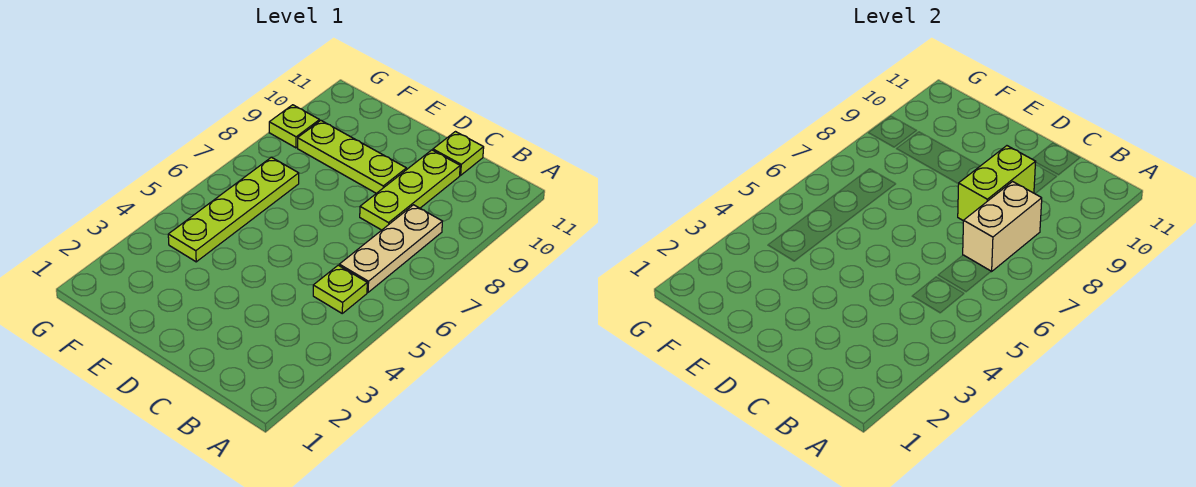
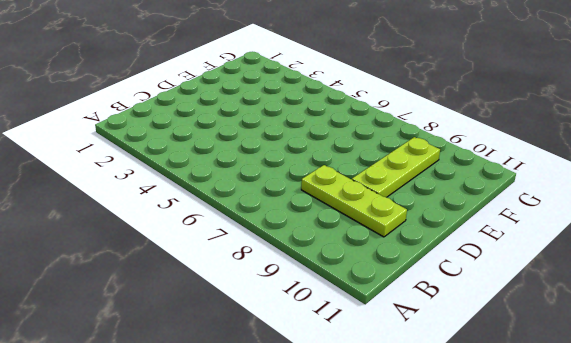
none -> lime 1x1 plate [313,265,367,313]
none -> tan 1x3 plate [339,205,442,292]

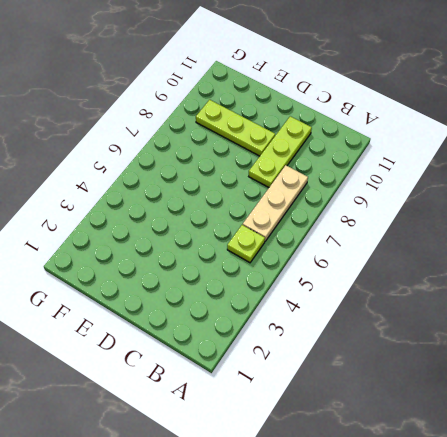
none -> lime 1x1 plate [433,132,484,175]
none -> lime 1x4 plate [168,157,299,262]

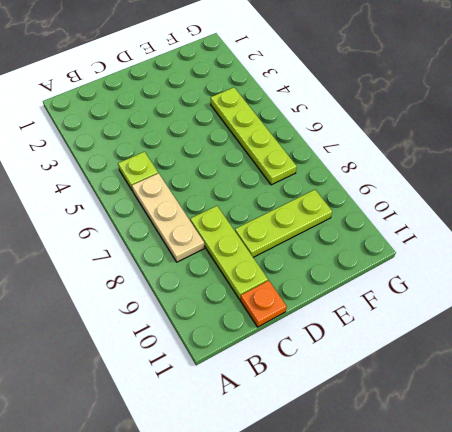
orange 1x1 plate [240,281,287,327] -> lime 1x1 plate [433,132,484,175]
none -> lime 1x1 plate [269,105,320,148]
none -> tan 1x2 brick [963,182,1042,272]

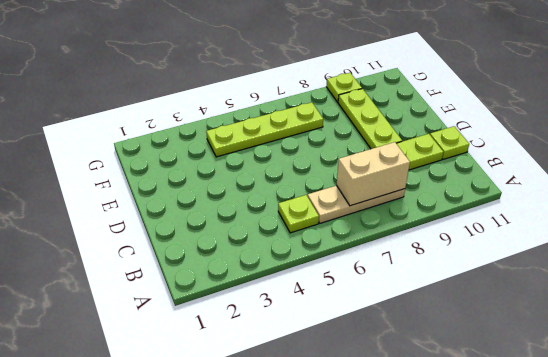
none -> lime 1x2 brick [958,146,1036,221]

